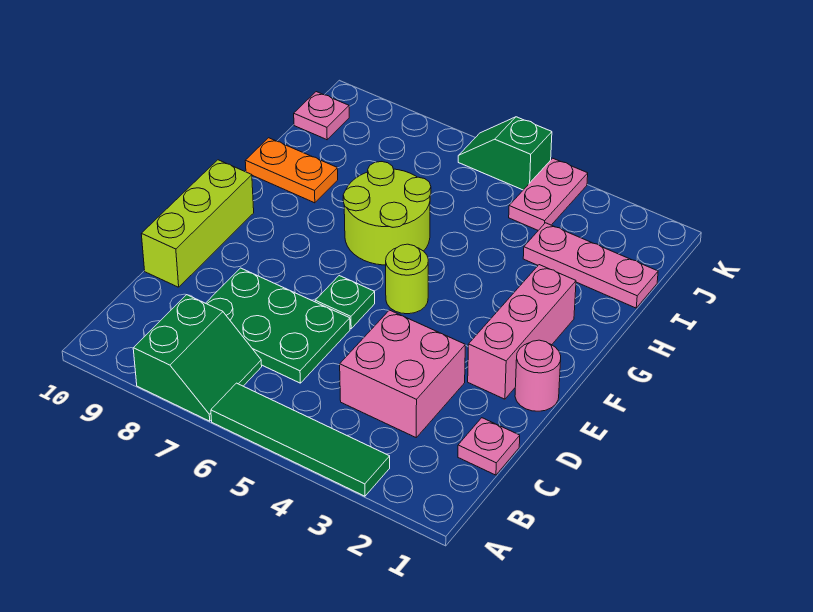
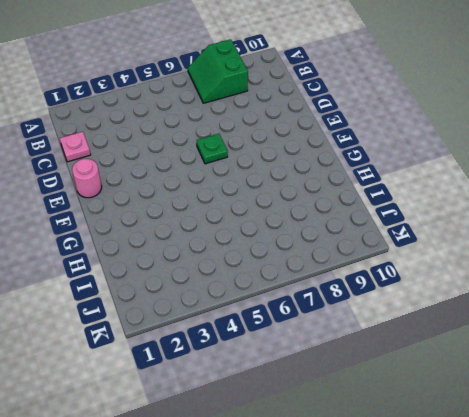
none -> green 1x4 tile [211,383,390,496]
none -> pink 2x2 brick [340,310,465,437]
none -> green 2x3 plate [206,268,350,383]

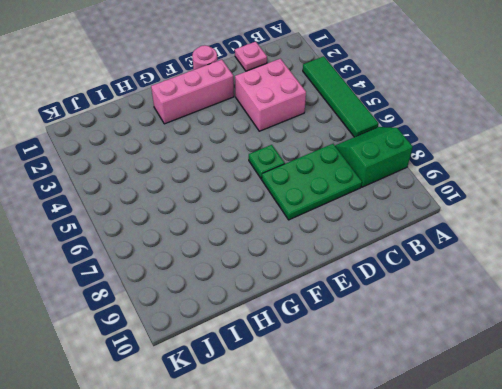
green 2x3 plate [262,144,362,220] -> green 2x3 plate turned to [206,268,350,383]
none -> lime 1x3 brick [141,160,254,287]
none -> lime 1x1 round brick [386,244,428,314]
none -> lime 2x2 round brick [343,162,431,265]

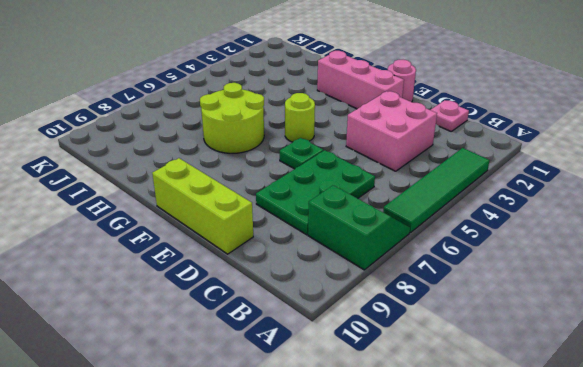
none -> orange 1x2 plate [245,138,338,203]
none -> pink 1x3 plate [523,223,658,308]
none -> pink 1x2 plate [509,158,588,230]

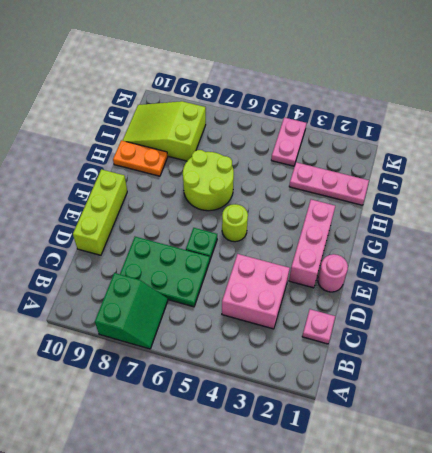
lime 2x3 slope [122,101,206,161] -> pink 1x1 plate [294,92,349,140]
none -> green 1x4 tile [211,383,390,496]
none -> green 1x2 slope [458,117,552,190]

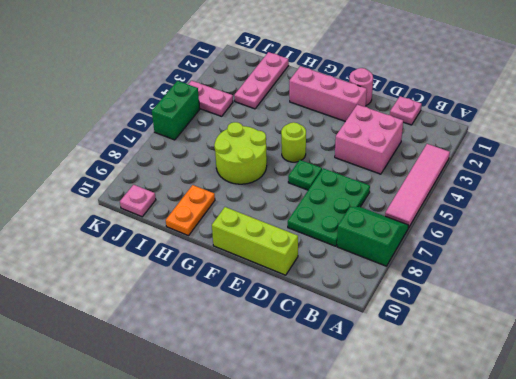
pink 1x4 tile [385,144,450,228] -> green 1x4 tile [211,383,390,496]
green 1x2 brick [152,81,200,140] -> green 1x2 slope [458,117,552,190]

